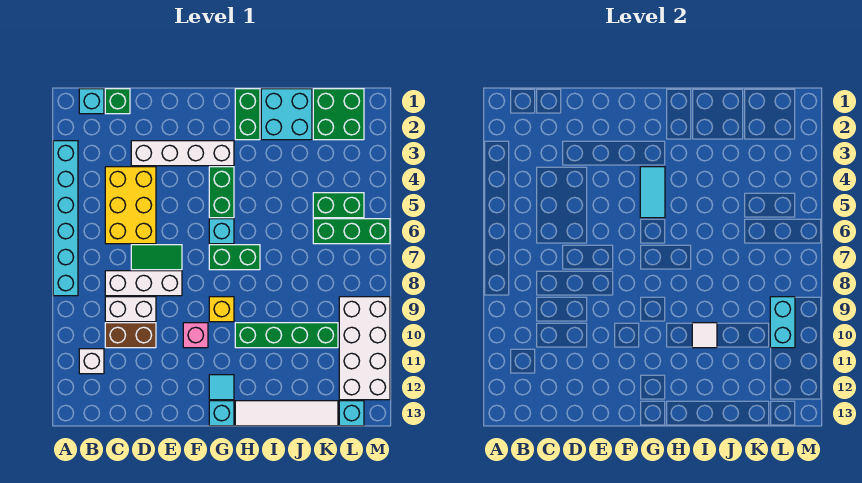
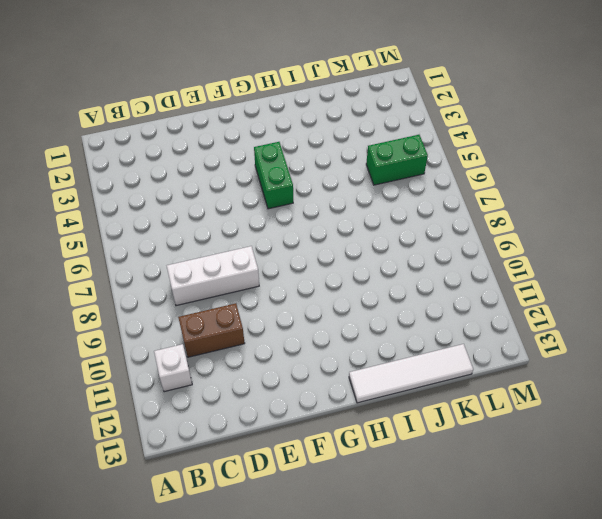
none -> cyan 1x6 brick [53,141,78,296]
none -> cyan 1x1 brick [79,89,104,114]
none -> green 1x1 brick [105,89,130,114]

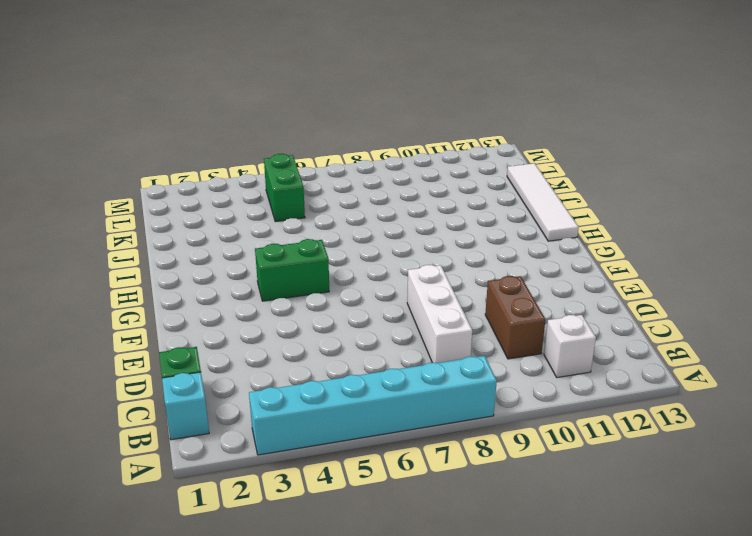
none -> yellow 2x3 brick [105,167,156,244]
none -> white 1x2 brick [105,297,156,322]
none -> white 1x4 brick [131,141,234,166]

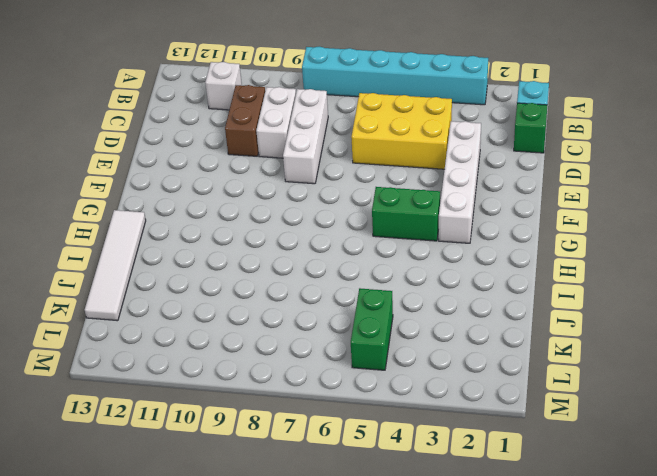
none -> green 1x2 tile [131,245,182,270]
none -> pink 1x1 brick [183,323,208,348]
none -> cyan 1x1 brick [209,219,234,244]

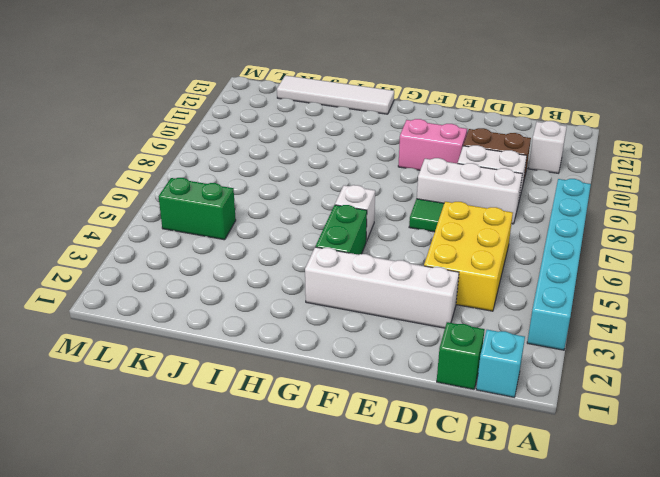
pink 1x2 brick [398,119,467,170] -> pink 1x1 brick [183,323,208,348]
white 1x1 brick [335,185,375,242] -> cyan 1x1 brick [209,219,234,244]
none -> green 1x2 brick [209,245,260,270]
none -> yellow 1x1 brick [209,297,234,322]
none -> cyan 1x1 tile [209,375,234,400]

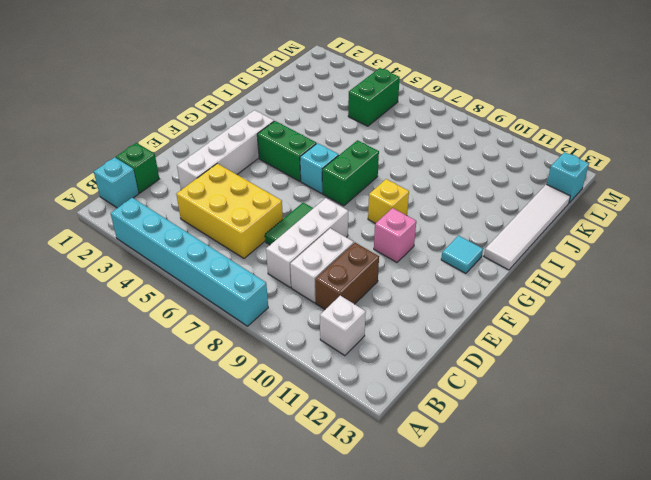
none -> cyan 1x1 brick [209,401,234,426]
none -> green 1x2 brick [235,89,260,140]
none -> green 1x4 brick [235,323,338,348]

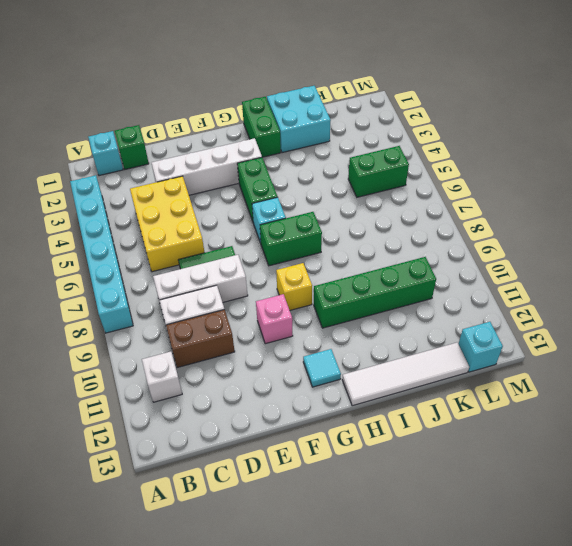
none -> cyan 1x1 brick [209,401,234,426]
none -> green 2x2 brick [313,89,364,140]
none -> green 1x3 brick [313,219,390,244]

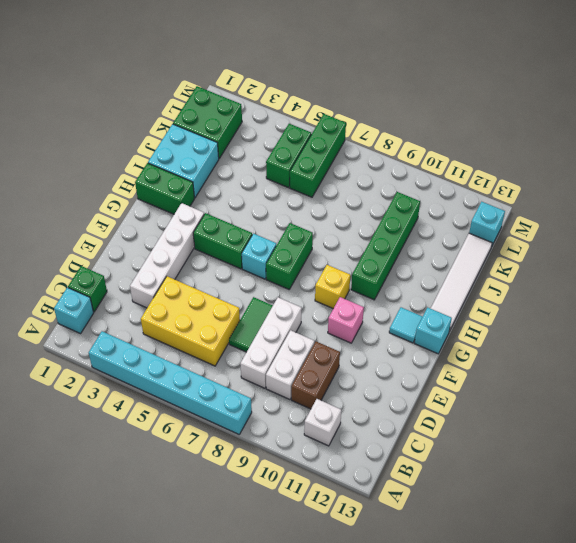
none -> white 2x4 brick [339,297,390,400]
none -> cyan 1x2 tile [640,167,665,218]
none -> white 1x1 tile [692,323,717,348]

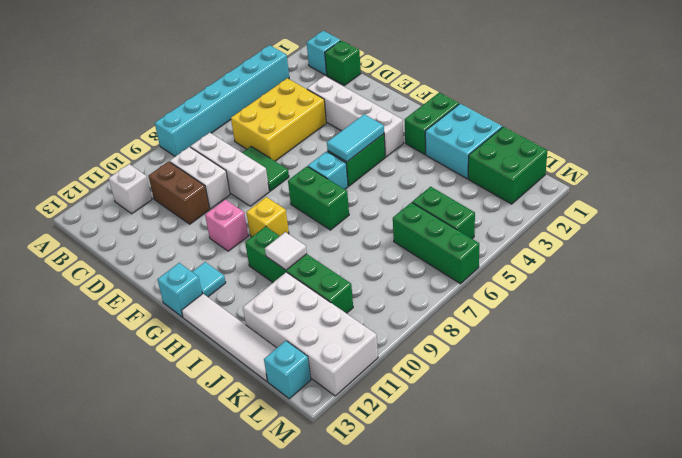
white 2x4 brick [243,272,378,396] -> white 2x4 brick turned to [339,297,390,400]
none -> cyan 1x2 brick [770,297,795,348]

